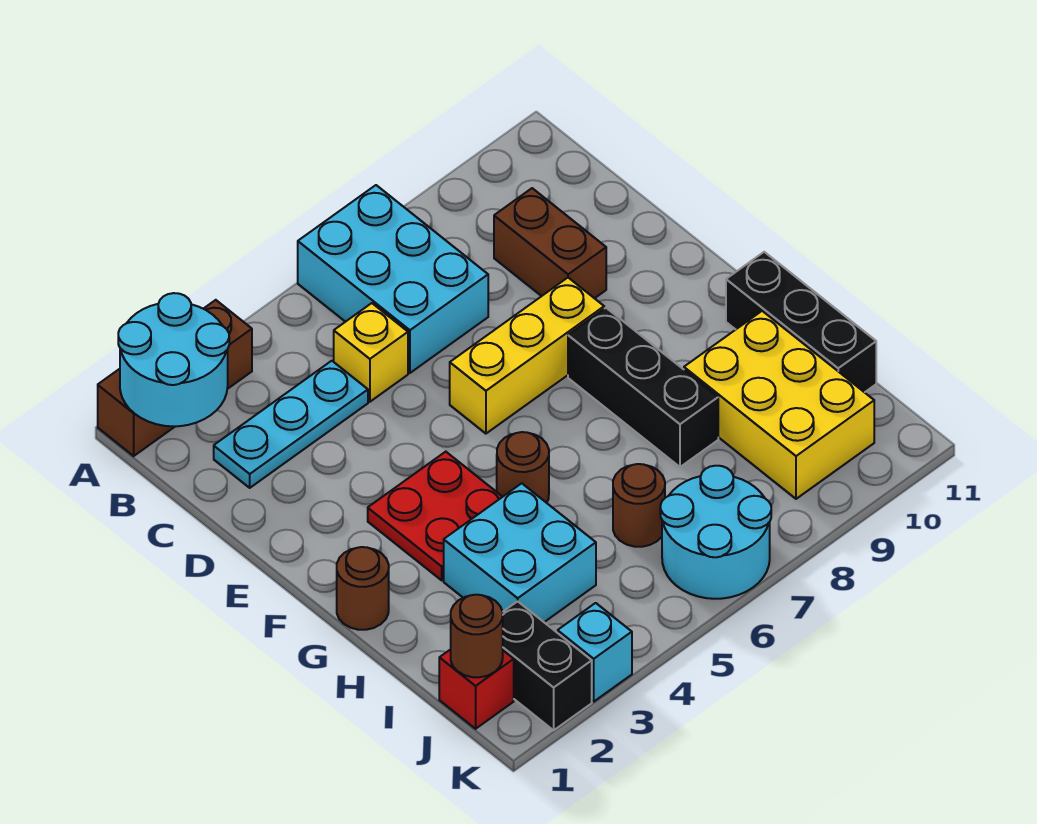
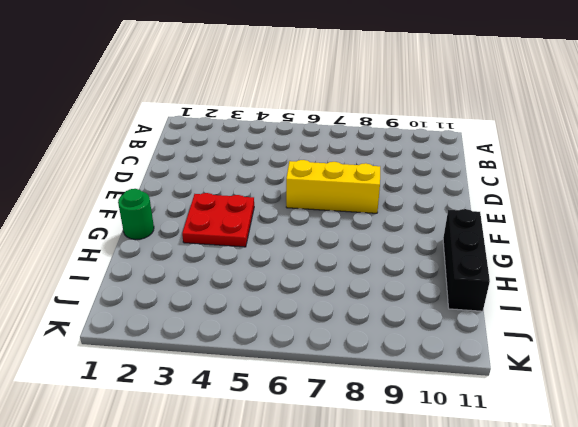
green 1x1 round brick [118,189,154,240] -> brown 1x1 round brick [337,547,389,630]
none -> brown 1x3 brick [98,300,252,456]
none -> cyan 2x3 brick [298,185,488,373]
none -> cyan 1x3 plate [214,361,368,488]

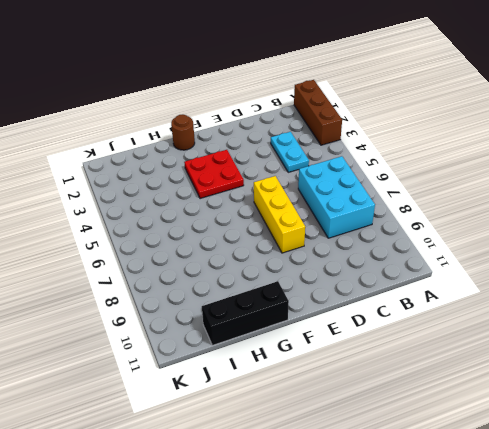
cyan 2x3 brick [298,156,375,238] -> cyan 2x3 brick turned to [298,185,488,373]
cyan 1x2 plate [271,132,309,172] -> cyan 1x3 plate [214,361,368,488]
none -> yellow 1x1 brick [334,303,408,402]
none -> brown 1x2 brick [494,188,606,298]
none -> black 1x3 brick [568,308,718,467]

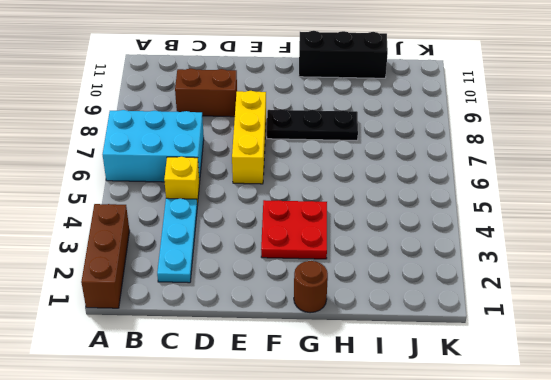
black 1x3 plate [267,109,358,140] -> black 1x3 brick [568,308,718,467]
none -> brown 1x1 round brick [497,432,549,503]
none -> cyan 2x2 brick [444,483,596,622]
none -> yellow 2x3 brick [684,311,874,499]

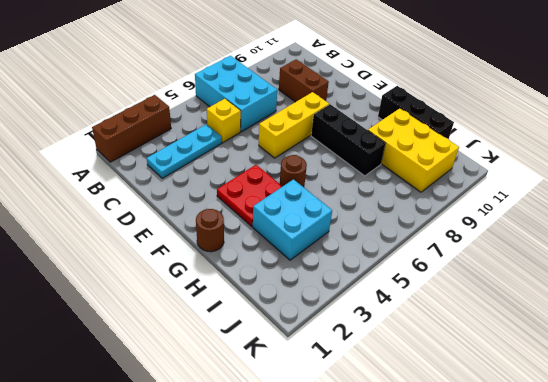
none -> brown 1x1 round brick [613,464,665,547]
none -> red 1x1 brick [439,649,514,729]
none -> black 1x2 brick [503,601,592,730]

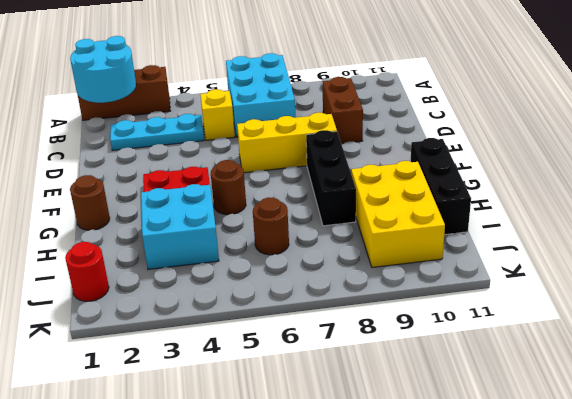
red 1x1 round brick [65,242,109,301] -> red 1x1 brick [439,649,514,729]
none -> black 1x2 brick [503,601,592,730]
none -> cyan 2x2 round brick [660,466,771,599]
none -> cyan 1x1 brick [558,603,632,701]

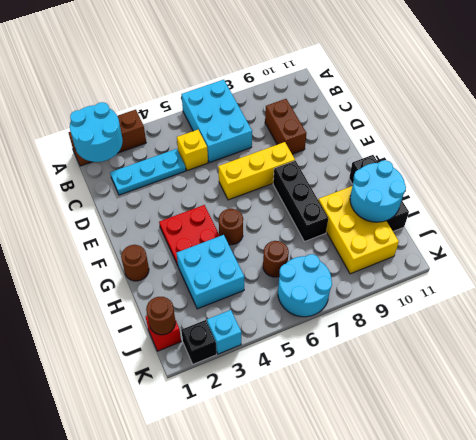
cyan 2x2 round brick [350,160,406,222] -> none
black 1x1 brick [181,320,217,364] -> black 1x2 brick [503,601,592,730]

